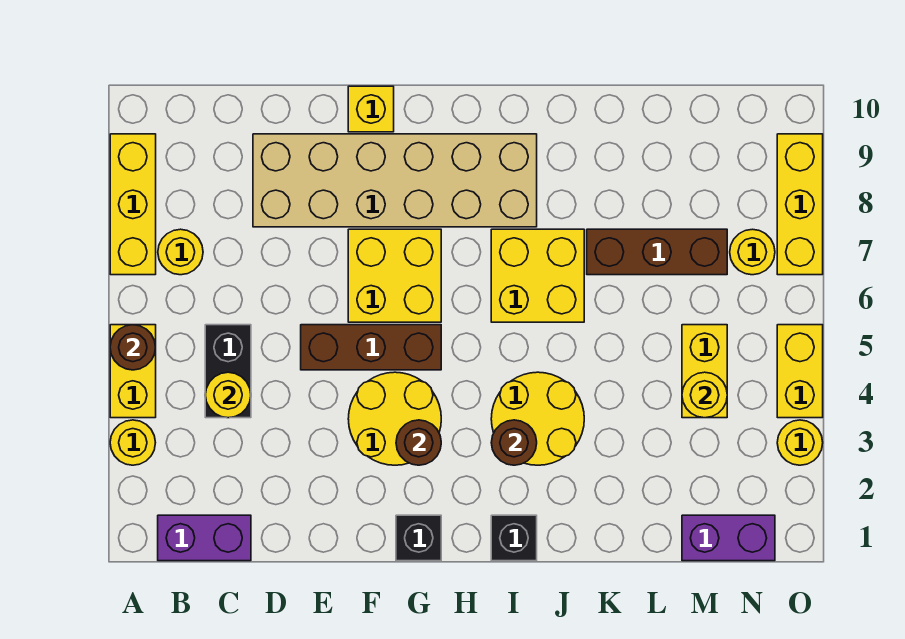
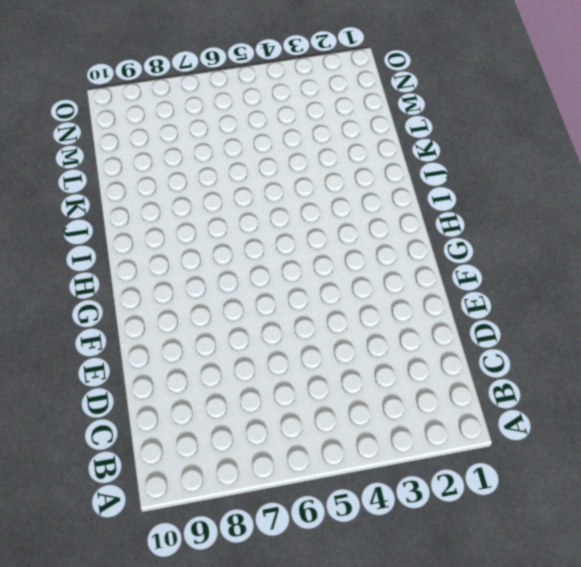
none -> yellow 1x1 round brick [110,420,156,465]
none -> yellow 1x2 brick [110,325,156,418]
none -> yellow 1x3 brick [110,134,156,275]

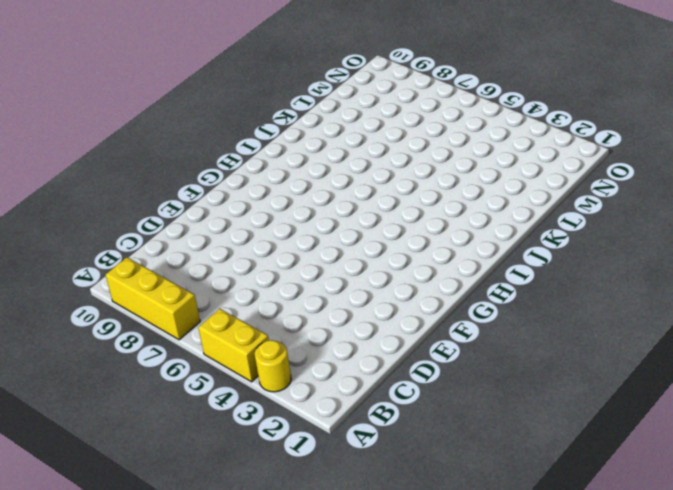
none -> purple 1x2 brick [158,515,251,561]
none -> yellow 1x1 round brick [158,229,203,275]
none -> black 1x2 brick [205,325,251,418]

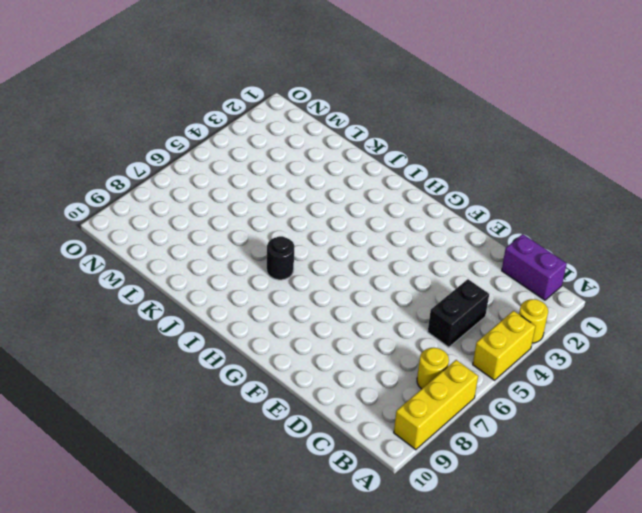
black 1x1 round brick [267,236,294,280] -> yellow 2x2 brick [491,229,584,322]
none -> tan 2x6 brick [253,134,537,227]
none -> brown 1x3 brick [301,325,441,370]
none -> yellow 2x2 round brick [348,372,441,465]

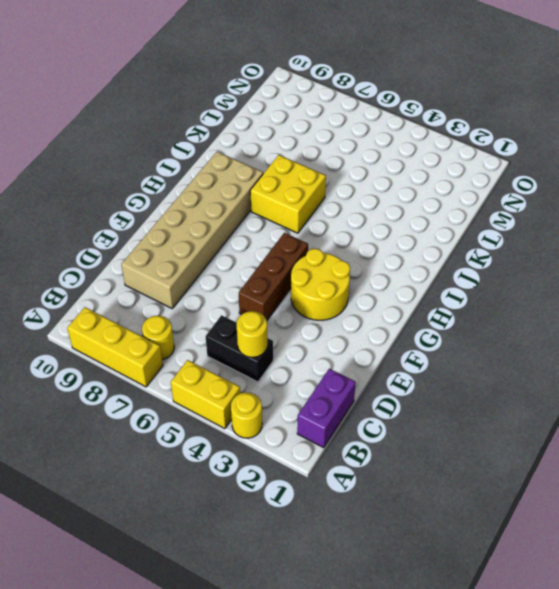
none -> yellow 2x2 brick [348,229,441,322]
none -> yellow 1x1 brick [348,86,394,132]
none -> black 1x1 brick [396,515,441,561]

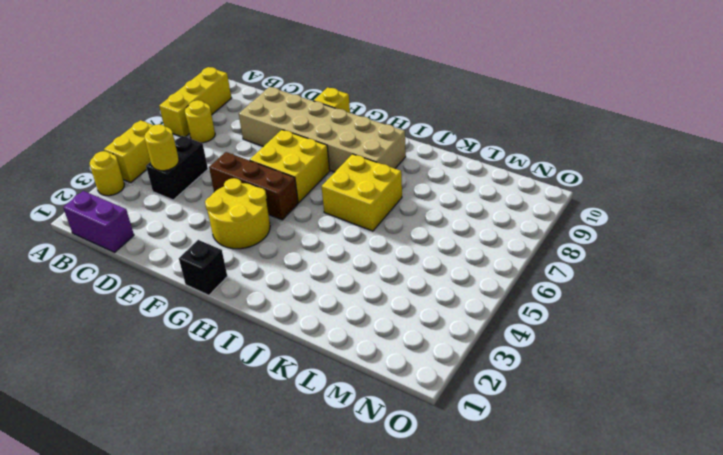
none -> black 1x1 brick [491,515,537,561]
none -> yellow 2x2 round brick [491,372,584,465]
none -> brown 1x3 brick [587,229,727,275]

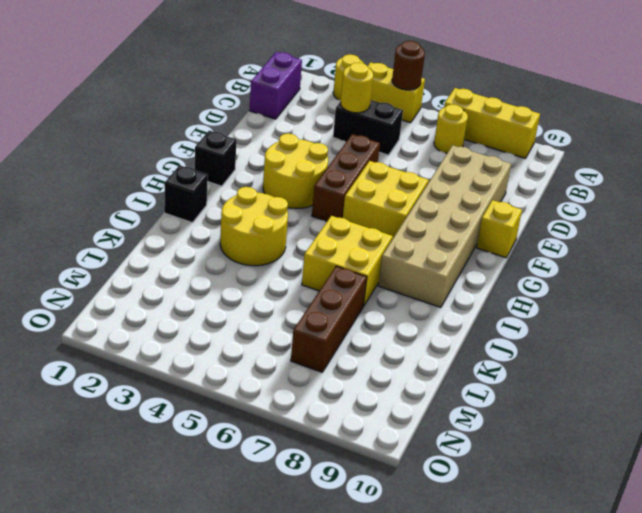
none -> purple 1x2 brick [682,515,775,561]
none -> yellow 1x2 brick [682,325,727,418]
none -> yellow 1x1 round brick [730,229,775,275]

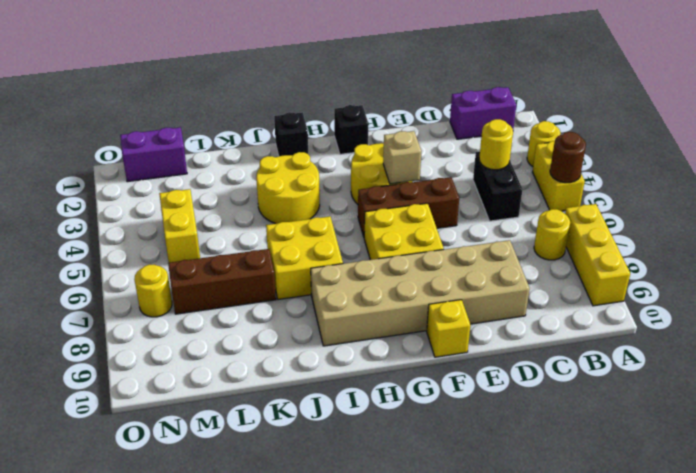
tan 1x1 brick [383,131,421,184] -> none
none -> yellow 1x1 round brick [777,420,823,465]
none -> yellow 1x2 brick [777,325,823,418]
none -> yellow 1x3 brick [777,134,823,275]

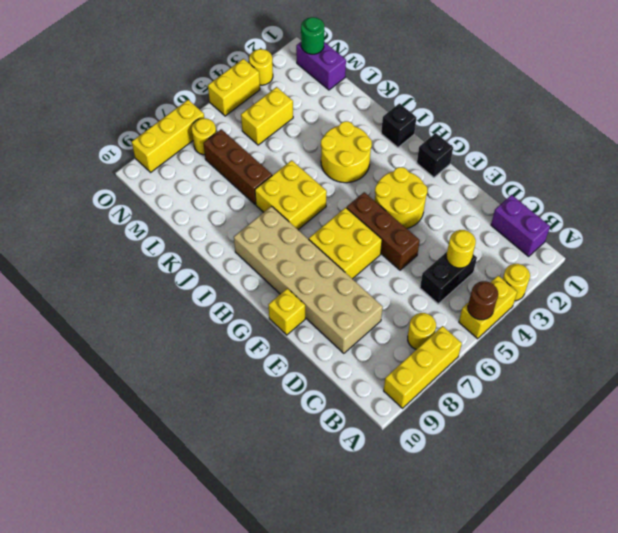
green 1x1 round brick [301,17,324,54] -> none
none -> brown 1x1 round brick [396,420,441,465]
none -> brown 1x1 round brick [491,420,537,465]
none -> yellow 1x1 round brick [682,372,727,418]

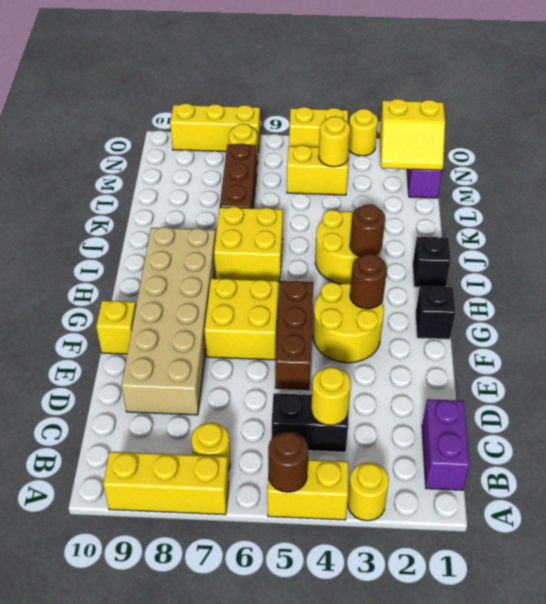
yellow 2x2 slope [380,99,445,170] -> none

